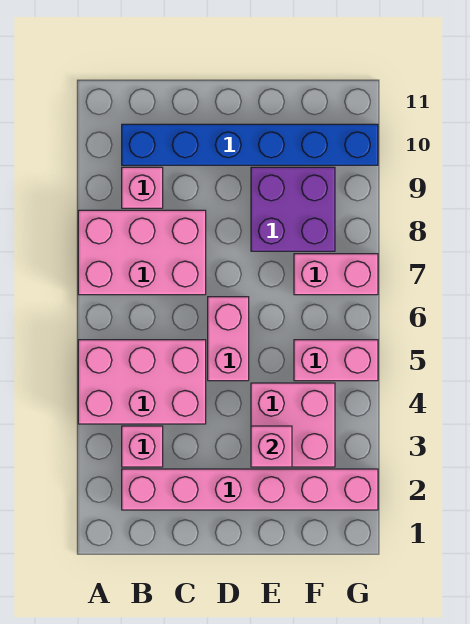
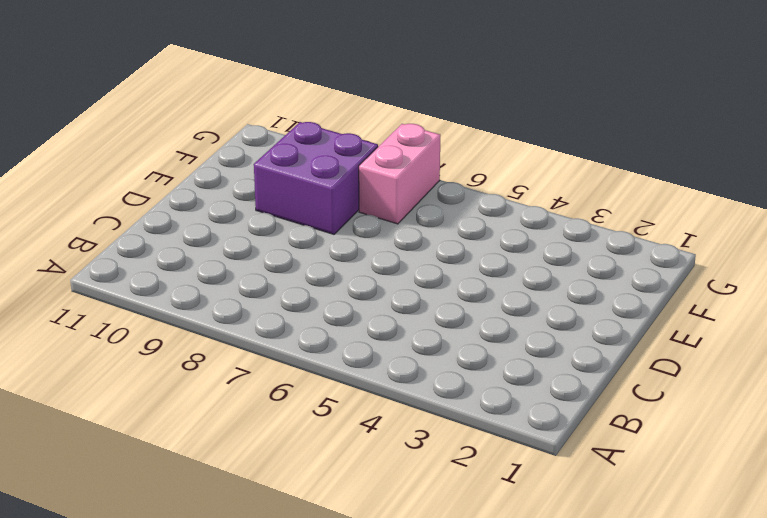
none -> pink 2x3 brick [78,340,206,424]
none -> pink 2x3 brick [78,210,206,295]
none -> pink 1x6 brick [122,469,378,510]

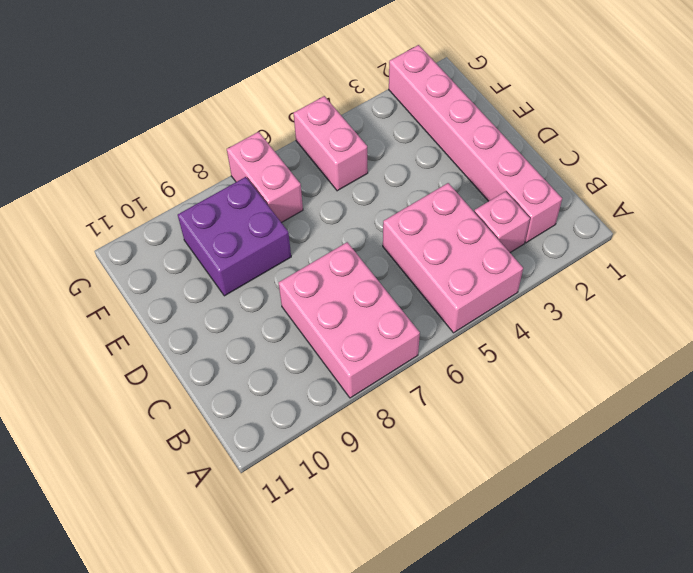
none -> pink 1x1 brick [122,167,163,208]
none -> blue 1x6 brick [122,124,378,165]
none -> pink 1x2 brick [208,297,249,381]

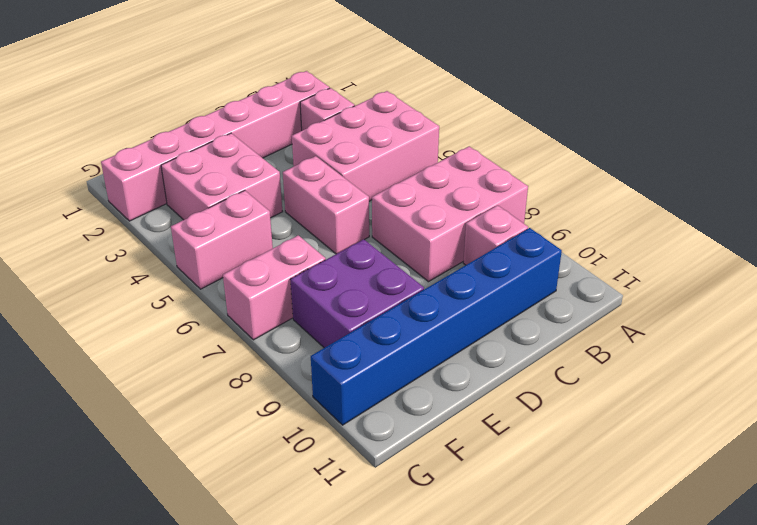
none -> pink 1x1 brick [251,426,292,467]

